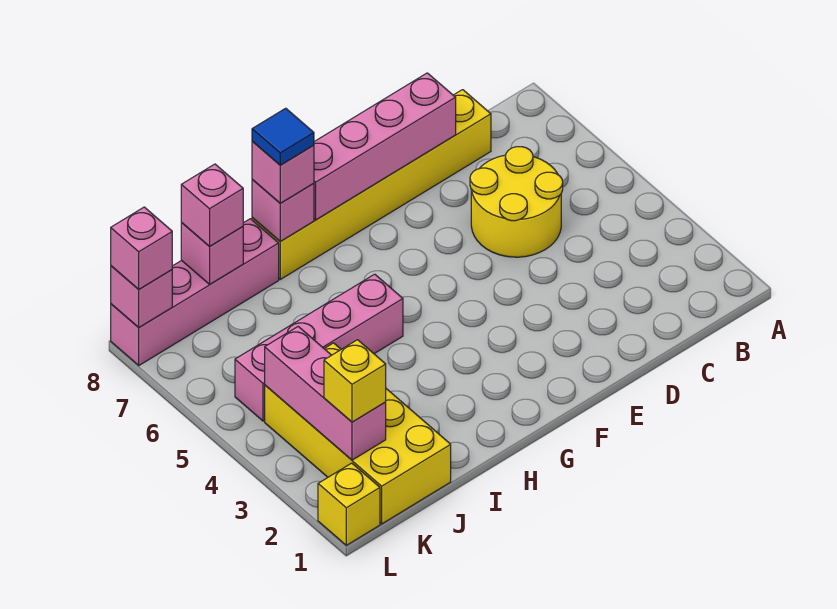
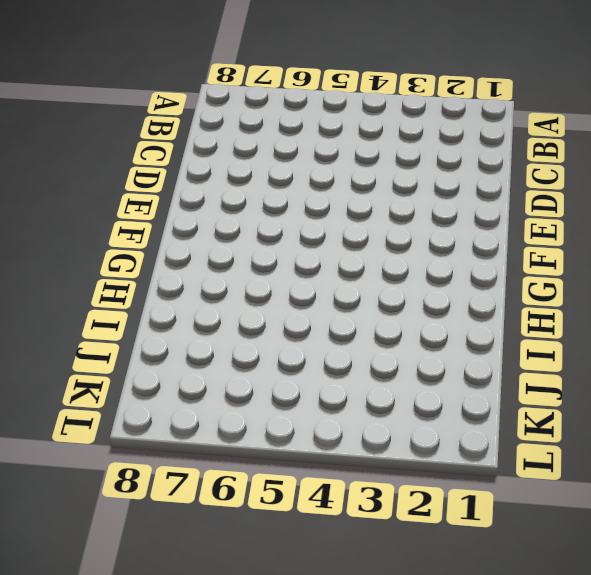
none -> yellow 2x2 round brick [470,147,563,257]
none -> yellow 1x6 brick [252,90,491,279]
none -> pink 1x4 brick [235,274,403,421]

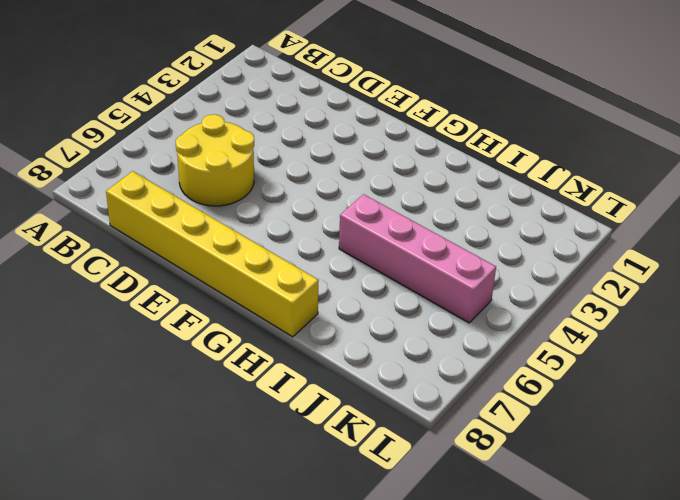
none -> pink 1x4 brick [111,219,279,365]
none -> yellow 2x4 brick [265,343,451,524]
none -> yellow 1x1 brick [318,463,380,545]

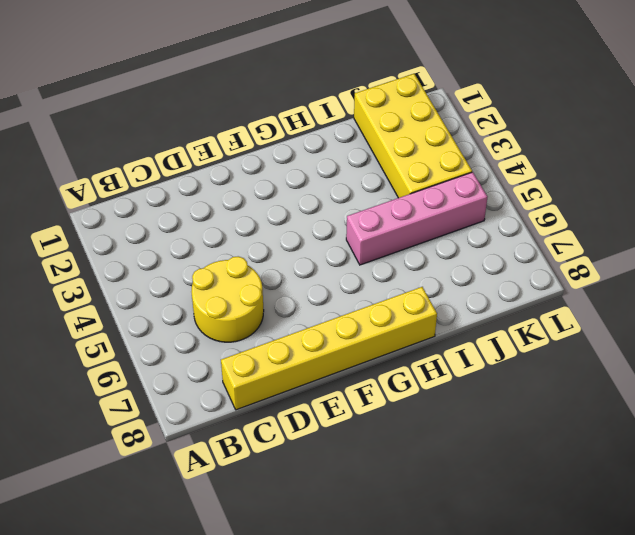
none -> pink 1x4 brick [111,219,279,365]
none -> yellow 1x1 brick [318,463,380,545]
none -> pink 1x4 brick [314,73,456,220]

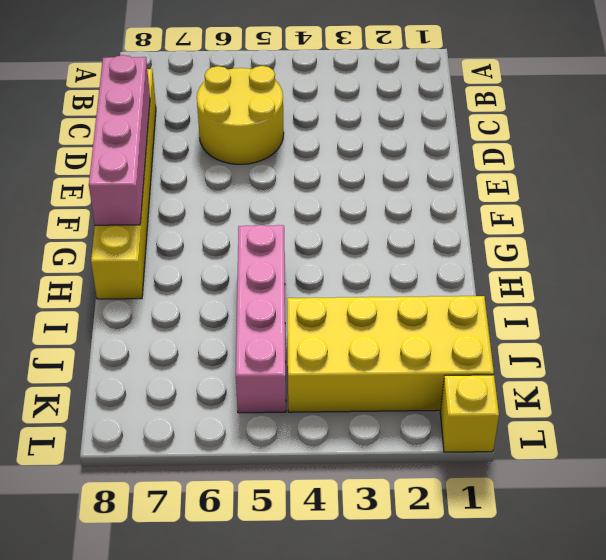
none -> pink 1x4 brick [111,219,279,365]
none -> pink 1x1 brick [252,180,314,241]
none -> pink 1x1 brick [181,223,243,284]

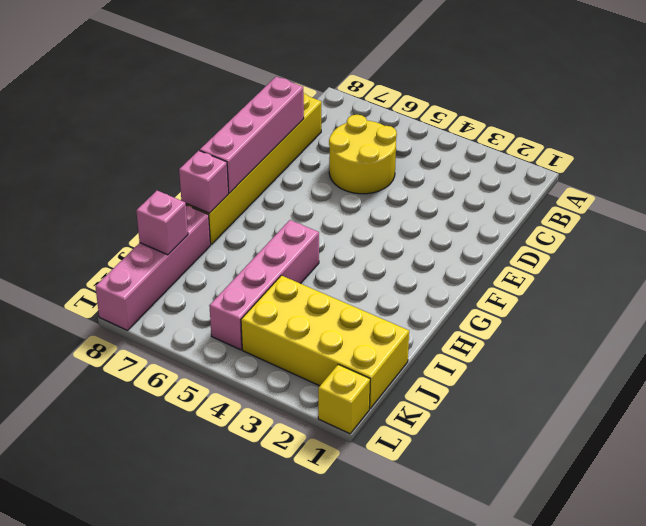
none -> pink 1x3 brick [265,327,386,460]
none -> pink 1x1 brick [111,266,172,327]
none -> pink 1x1 brick [252,142,314,203]

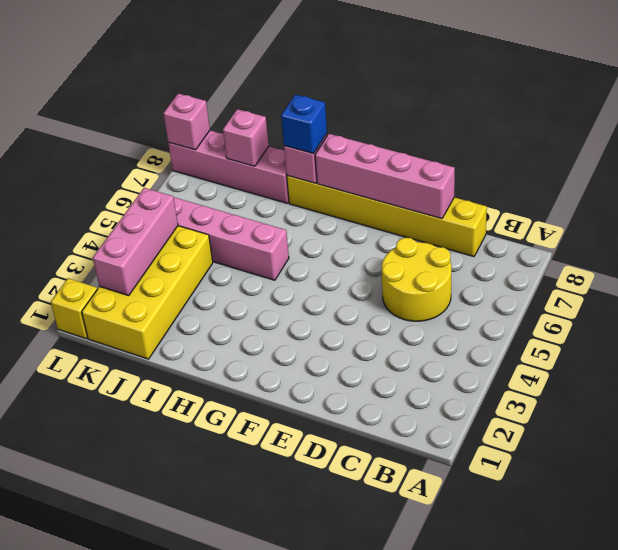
blue 1x1 brick [281,95,327,154] -> pink 1x1 brick [252,142,314,203]
none -> pink 1x1 brick [181,164,243,247]
none -> yellow 1x1 brick [324,340,386,422]
none -> pink 1x1 brick [111,207,172,289]

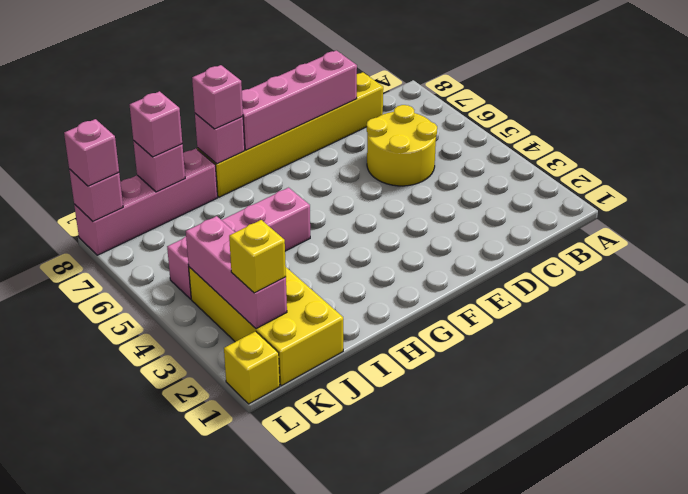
none -> blue 1x1 tile [252,108,314,165]

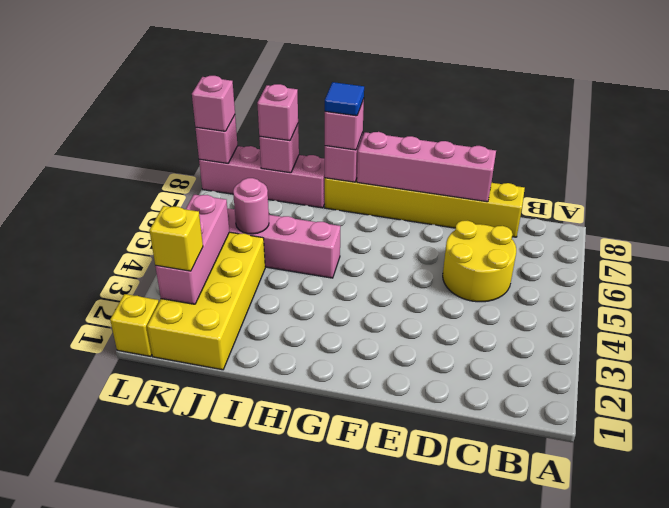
pink 1x1 round brick [233,178,269,234] -> none

